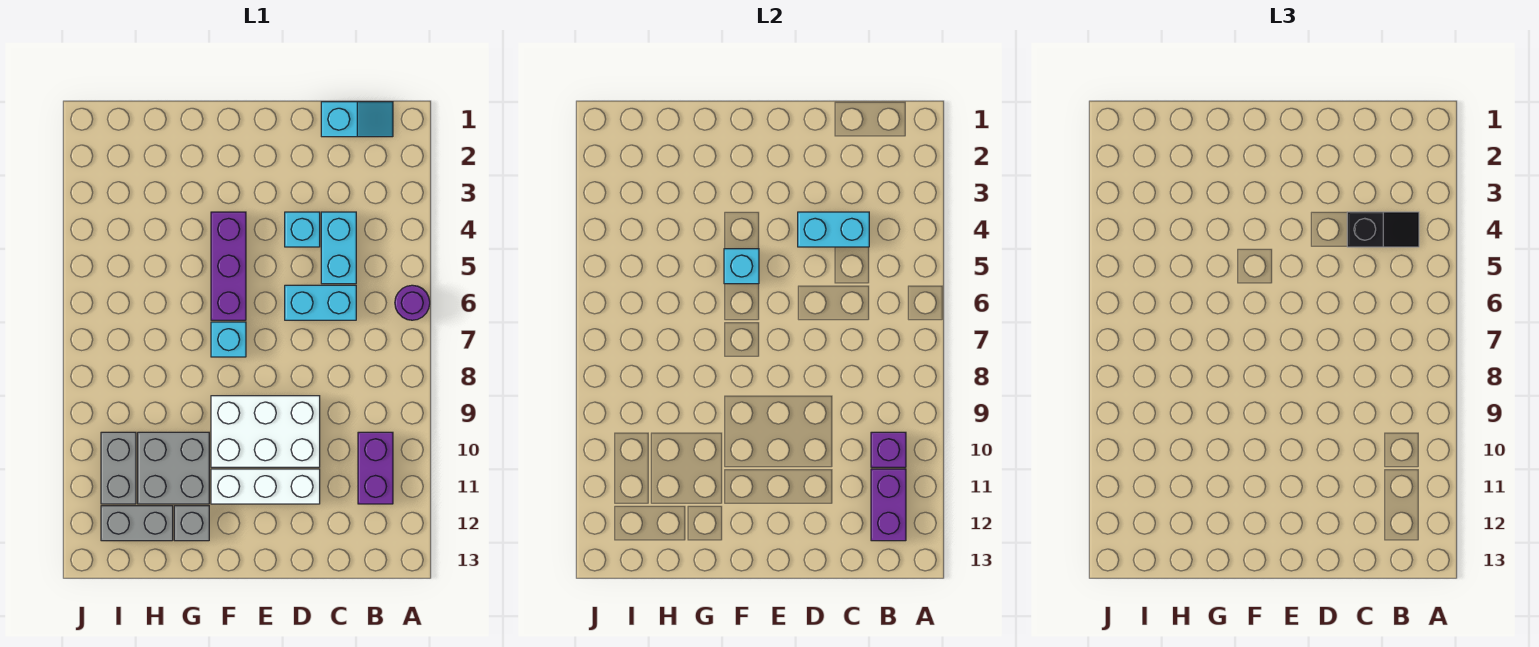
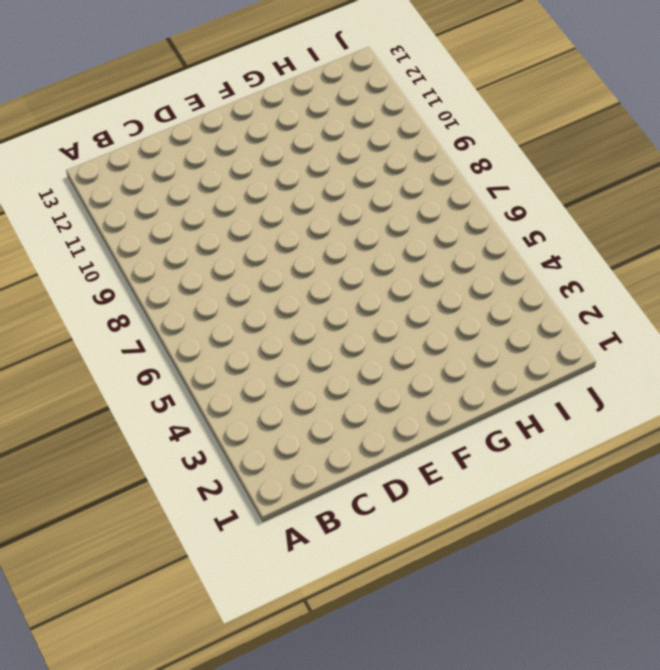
none -> purple 1x1 round brick [395,285,430,320]
none -> cyan 1x2 slope [321,102,393,137]
none -> purple 1x2 brick [358,432,393,504]

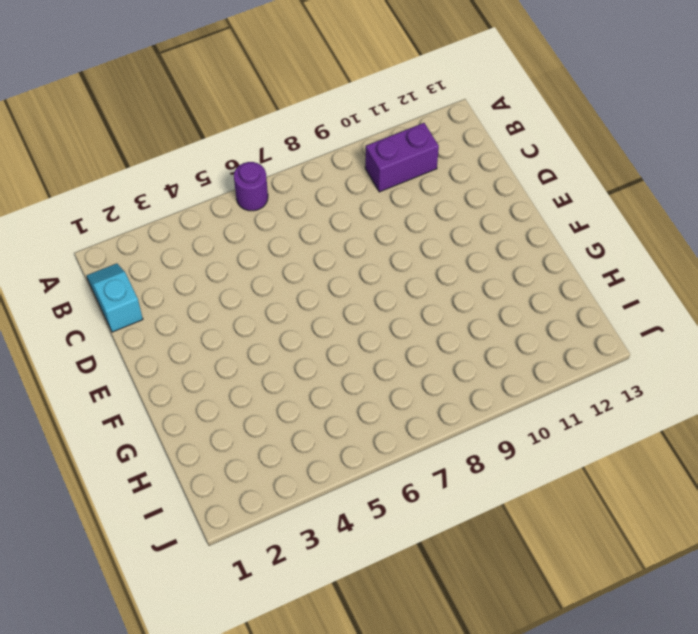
none -> cyan 1x2 brick [321,212,356,284]
none -> cyan 1x2 brick [285,285,356,320]
none -> cyan 1x1 brick [285,212,320,247]

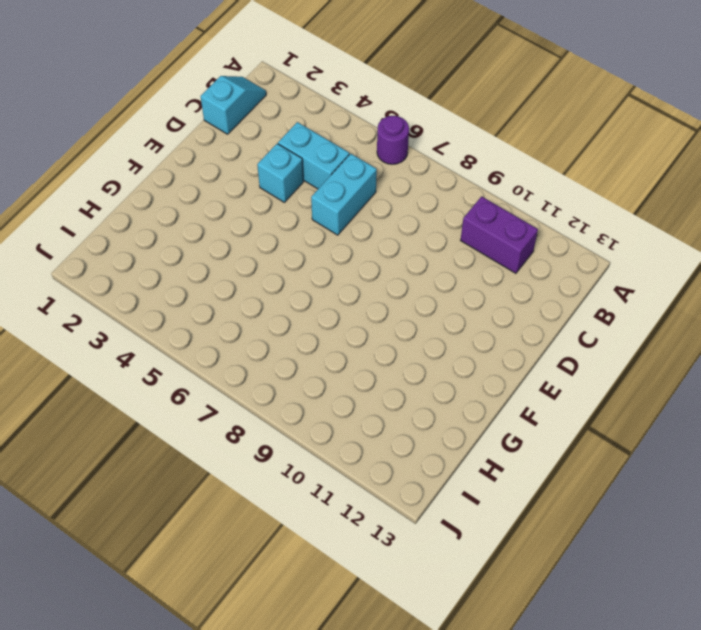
none -> white 2x3 brick [211,396,320,467]
none -> white 1x3 brick [211,469,320,504]
none -> purple 1x3 brick [211,212,246,320]

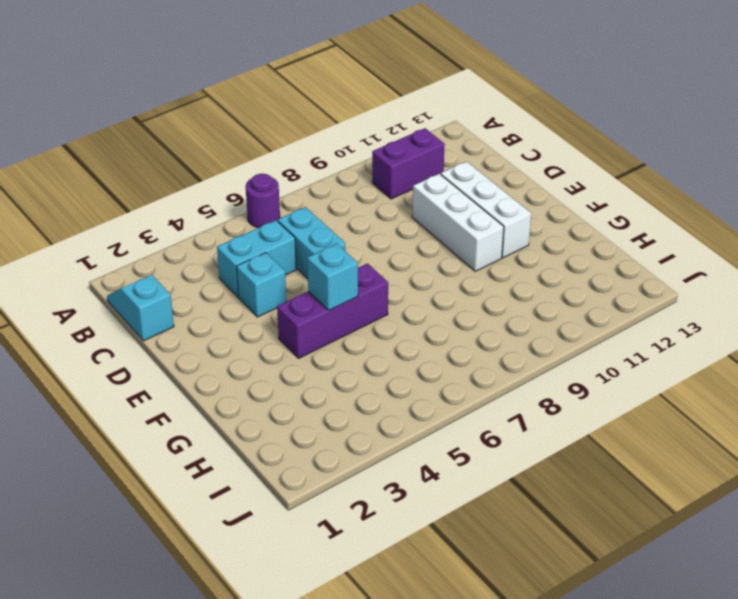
white 1x3 brick [412,174,504,271] -> white 2x3 brick [211,396,320,467]
none -> cyan 1x1 brick [211,322,246,357]
none -> grey 2x2 brick [138,432,209,504]
none -> grey 1x1 brick [174,506,209,541]

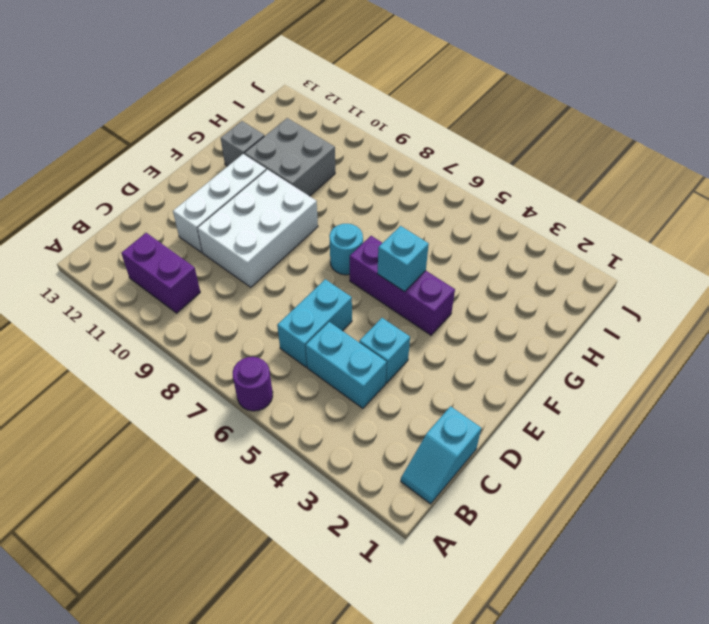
cyan 1x1 round brick [329,224,363,275] -> cyan 1x1 brick [211,322,246,357]
none -> grey 1x2 brick [101,506,173,541]
none -> grey 1x2 brick [101,432,136,504]
none -> purple 1x1 brick [871,432,906,467]

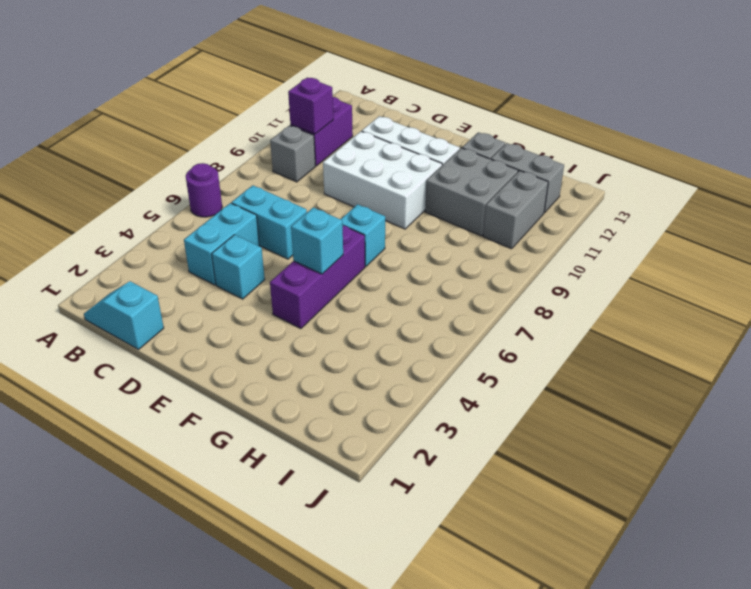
grey 1x1 brick [270,125,316,182] -> none
none -> purple 1x2 brick [871,469,906,541]
none -> cyan 1x2 brick [798,212,869,247]
none -> black 1x2 slope [1347,212,1419,247]

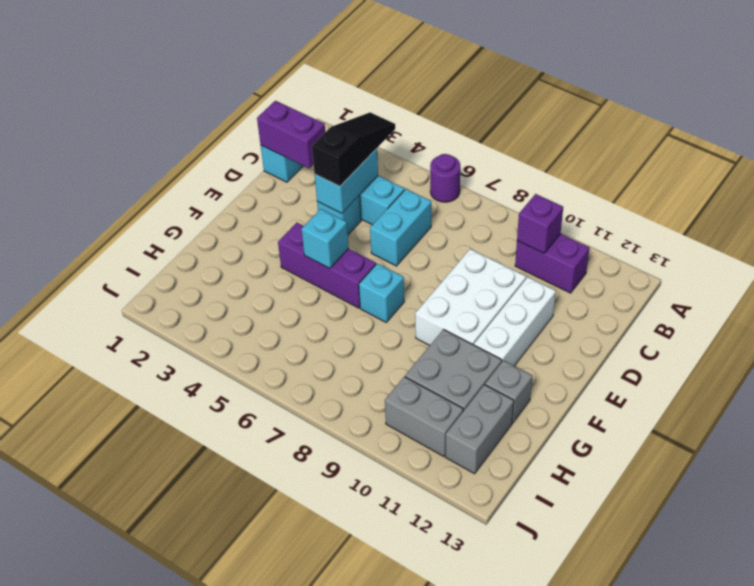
black 1x3 slope [312,112,395,186] -> black 1x2 slope [1347,212,1419,247]
purple 1x2 brick [257,101,325,168] -> purple 1x2 brick moved to [871,469,906,541]

